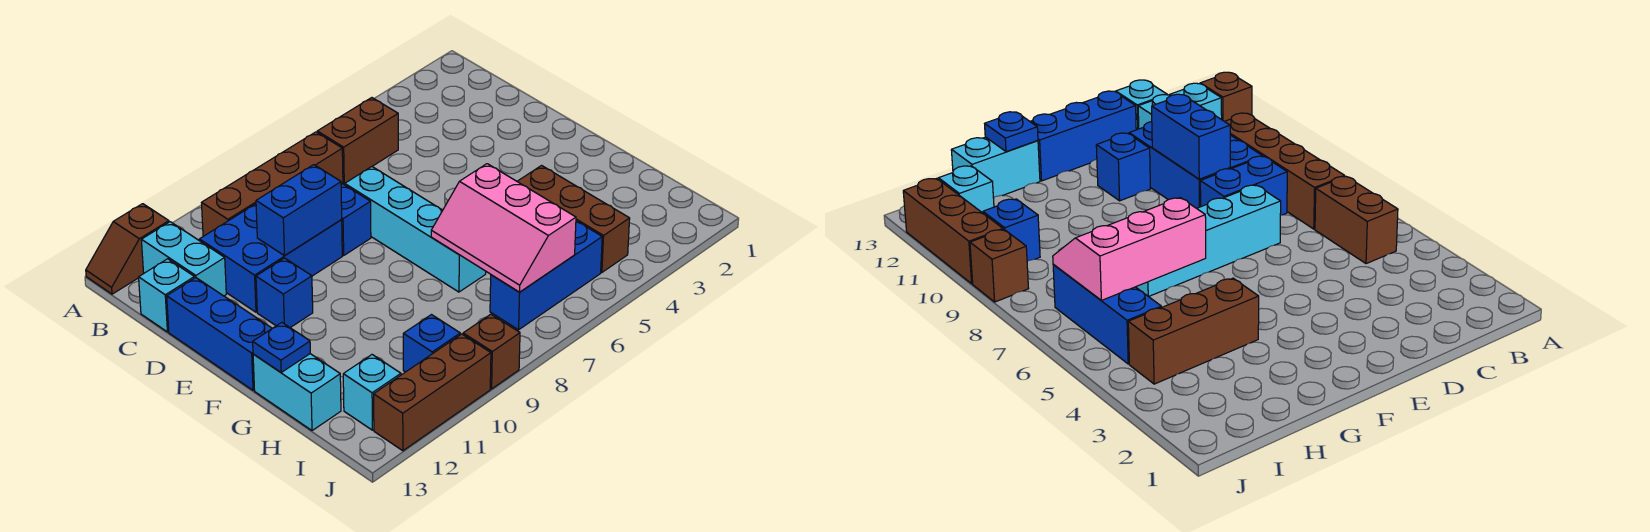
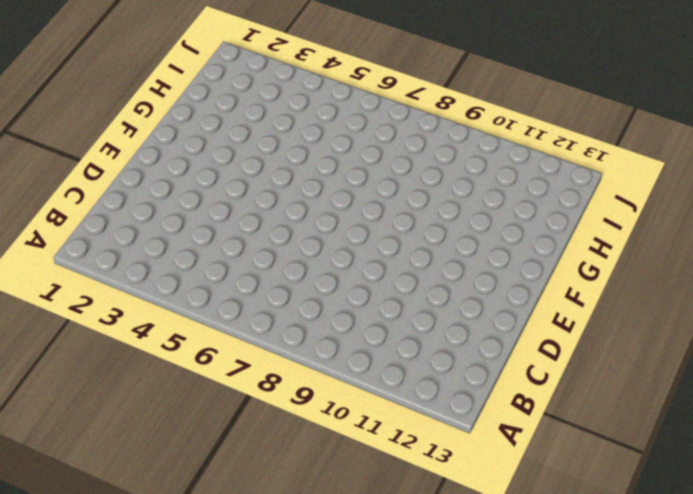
none -> brown 1x2 slope [86,204,169,294]
none -> brown 1x2 brick [317,98,398,184]
none -> brown 1x4 brick [202,132,343,236]

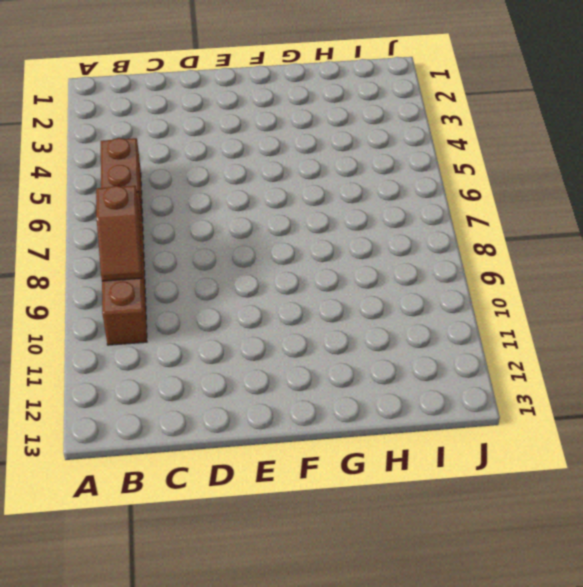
brown 1x2 slope [96,186,142,281] -> brown 1x2 slope moved to [86,204,169,294]
none -> cyan 1x2 brick [141,222,226,296]
none -> blue 1x2 brick [341,183,371,255]
none -> blue 2x3 brick [199,204,342,312]

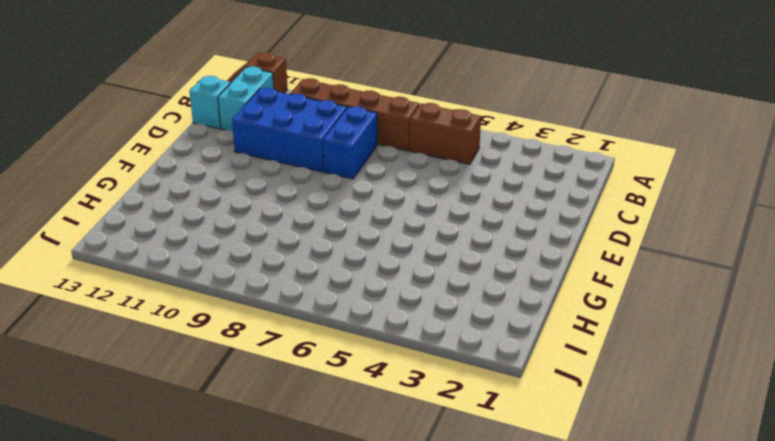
none -> cyan 1x4 brick [345,167,486,292]
none -> blue 1x3 brick [167,278,272,390]
none -> blue 1x1 brick [256,258,313,328]

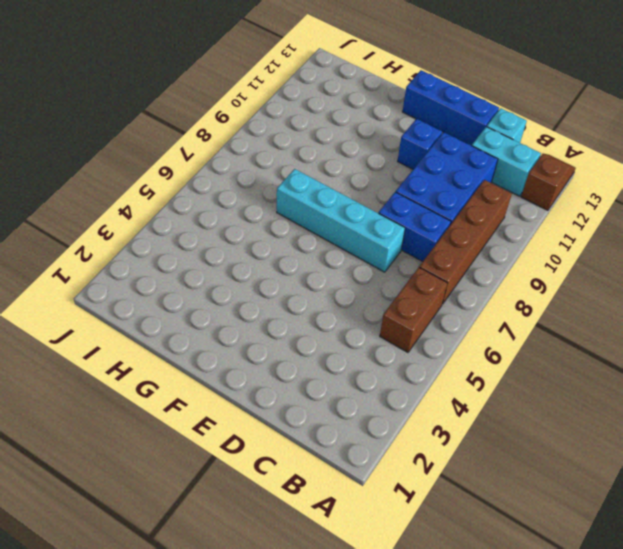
none -> brown 1x3 brick [517,166,630,272]
none -> cyan 1x2 brick [253,354,341,431]
none -> blue 1x3 brick [490,221,602,330]

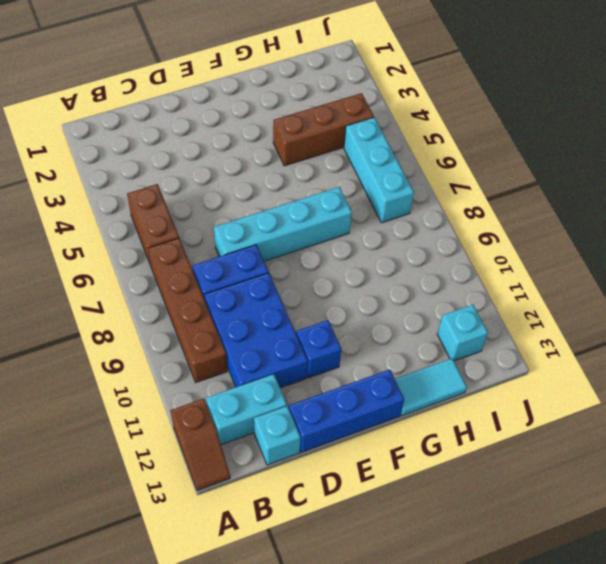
cyan 1x2 tile [395,358,467,416] -> cyan 1x2 brick [253,354,341,431]
cyan 1x3 brick [344,117,414,223] -> blue 1x3 brick [490,221,602,330]
none -> blue 1x1 brick [403,315,460,372]
none -> brown 1x1 brick [463,314,520,389]
none -> brown 1x3 brick [374,334,491,451]

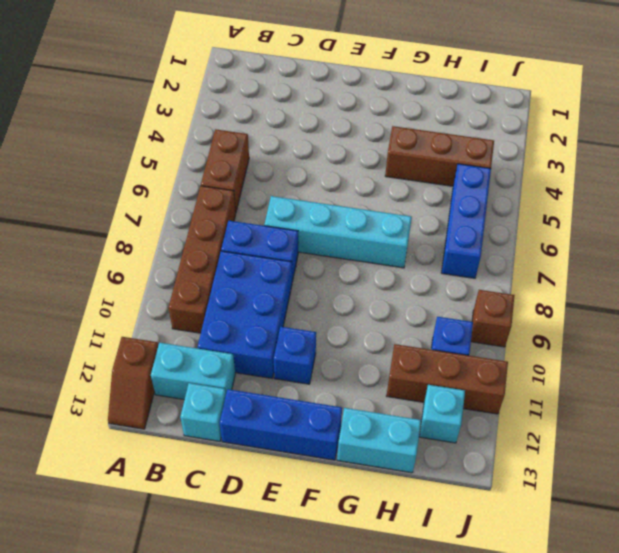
brown 1x3 brick [387,344,508,414] -> brown 1x3 brick turned to [374,334,491,451]
none -> blue 1x2 brick [256,165,342,256]
none -> pink 2x3 slope [431,164,576,292]
none -> blue 1x1 plate [253,323,310,372]

